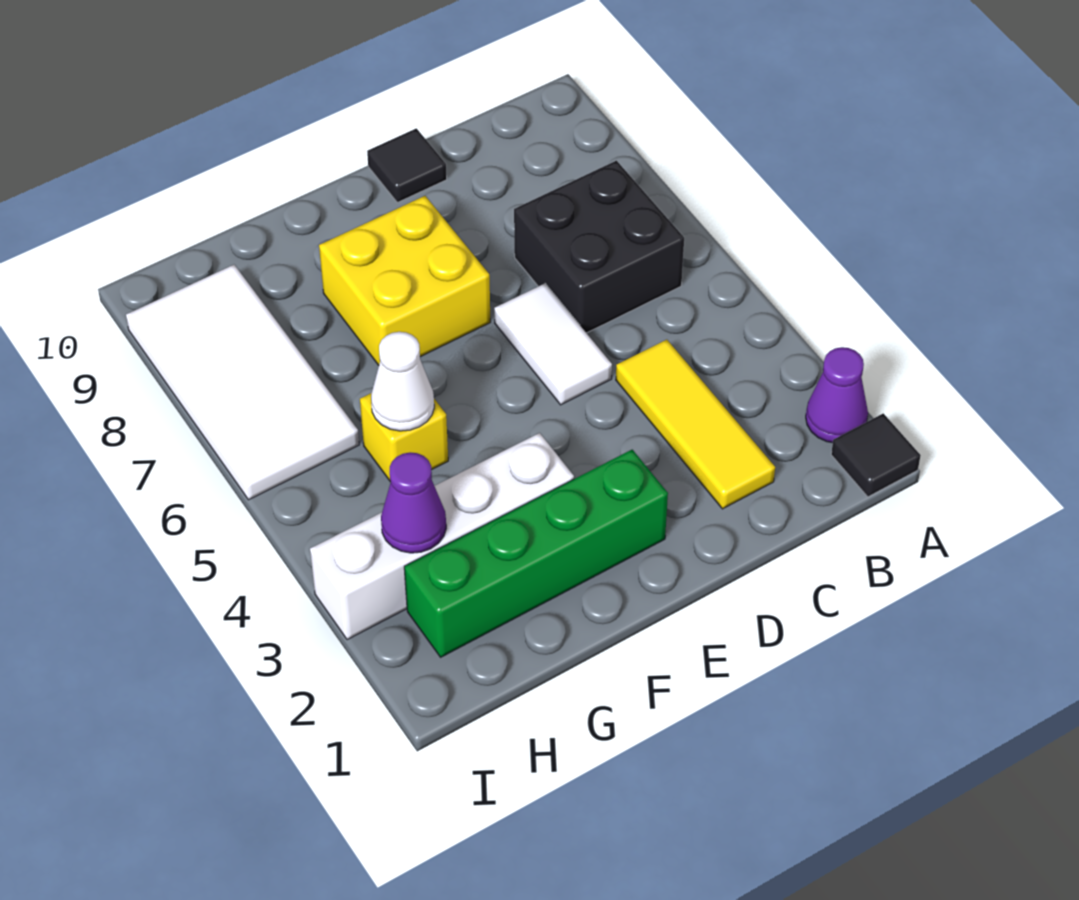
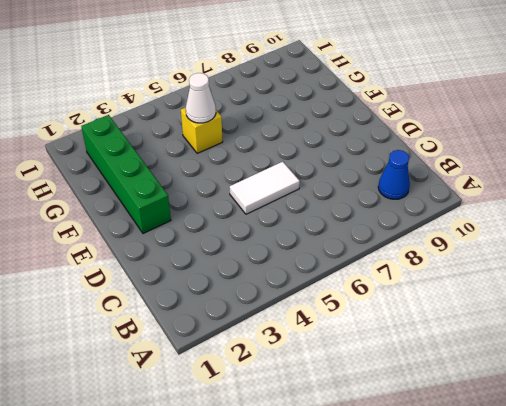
blue 1x1 cone [378,150,410,199] -> none
none -> black 1x1 tile [831,413,921,497]
none -> purple 1x1 cone [806,347,868,443]
none -> black 2x2 brick [514,161,684,333]

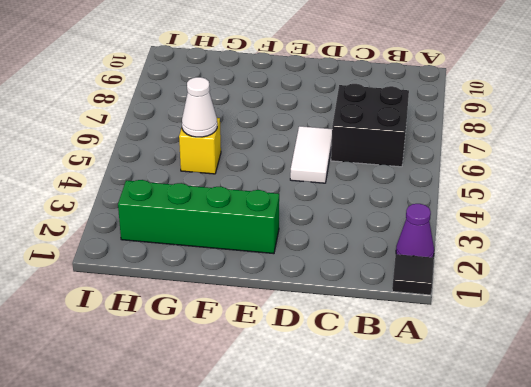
none -> yellow 1x3 tile [616,340,775,509]
none -> black 1x1 tile [367,128,447,202]
none -> yellow 2x2 brick [319,196,490,365]

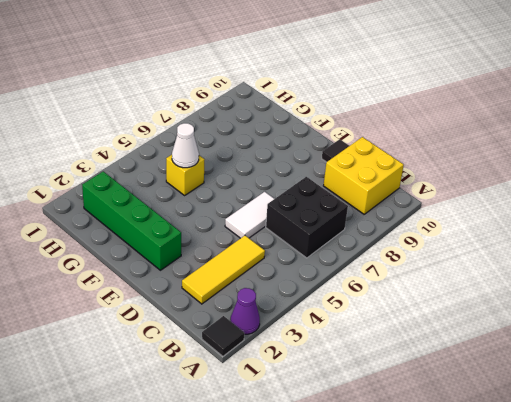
yellow 2x2 brick [324,137,404,214] -> yellow 2x2 brick moved to [319,196,490,365]
none -> white 1x4 brick [310,433,574,640]
none -> white 2x4 tile [126,265,359,500]
none -> purple 1x1 cone [381,452,446,553]

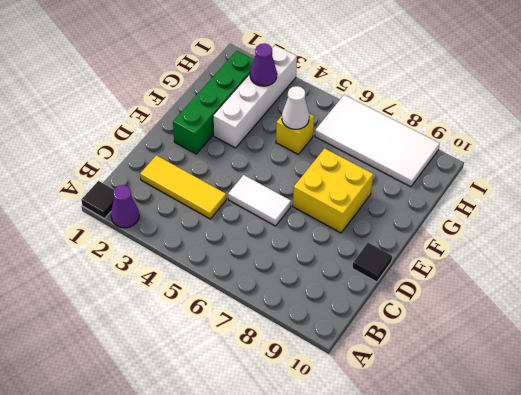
none -> black 2x2 brick [514,161,684,333]

